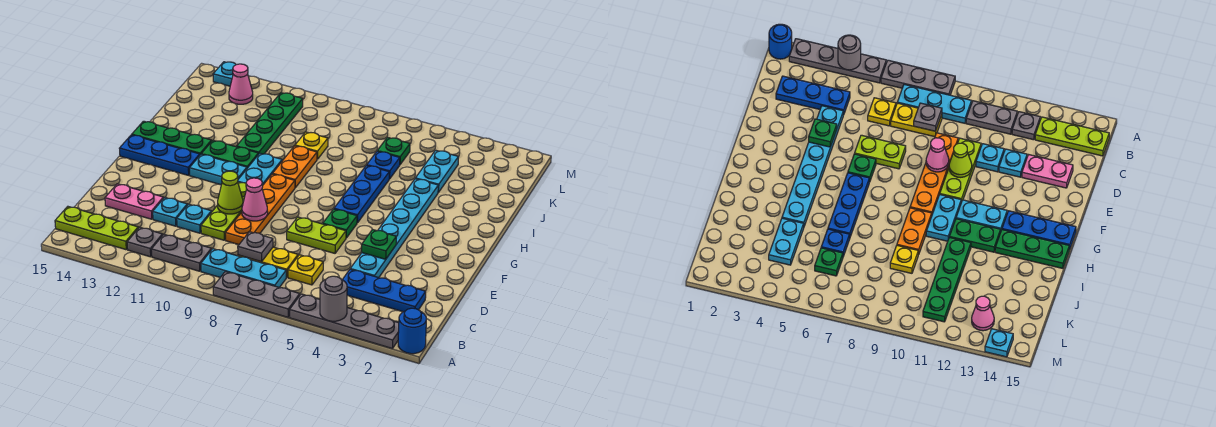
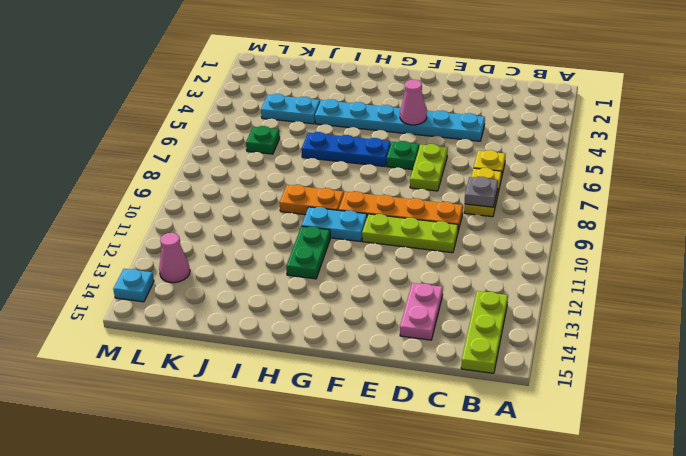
pink 1x1 cone [400,80,427,125] -> pink 1x1 cone moved to [242,178,268,221]
none -> blue 1x1 round brick [398,308,426,354]
none -> grey 1x4 plate [290,294,399,349]
none -> grey 1x3 plate [213,272,300,317]
none -> cyan 1x3 plate [201,249,286,287]

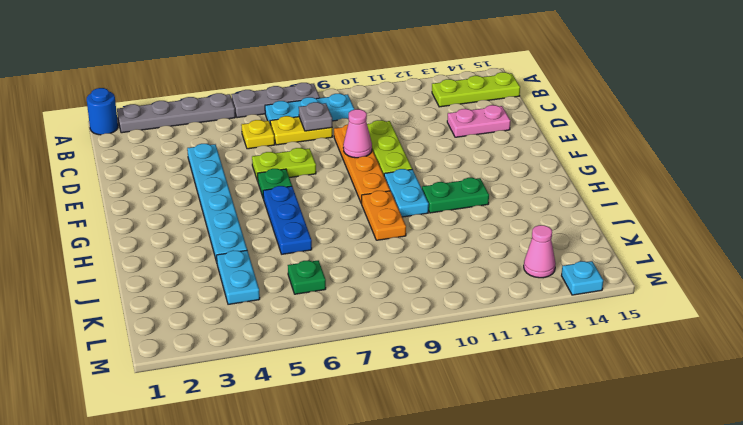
none -> grey 1x2 plate [152,234,211,271]
none -> grey 1x1 plate [127,227,162,257]
none -> blue 1x3 plate [342,269,426,312]
none -> cyan 1x1 plate [177,204,211,233]

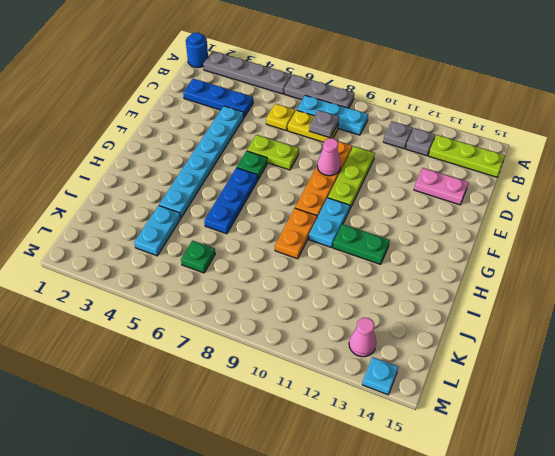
grey 1x1 plate [383,121,412,149] -> grey 1x2 plate [152,234,211,271]
none -> cyan 1x1 plate [177,204,211,233]
none -> cyan 1x1 plate [153,197,187,226]
none -> cyan 1x2 plate [190,154,247,185]
none -> blue 1x3 plate [119,135,200,175]

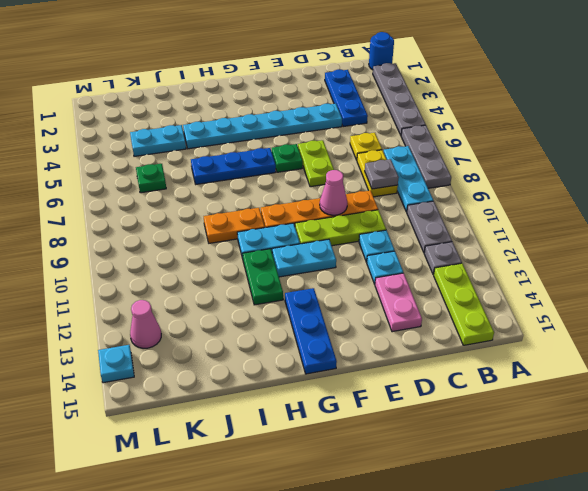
cyan 1x2 plate [272,239,336,277] -> cyan 1x2 plate turned to [190,154,247,185]
none -> green 1x3 plate [132,121,212,155]
none -> green 1x4 plate [236,93,303,154]
none -> blue 1x1 plate [367,151,400,179]
none -> yellow 1x1 plate [295,132,328,159]

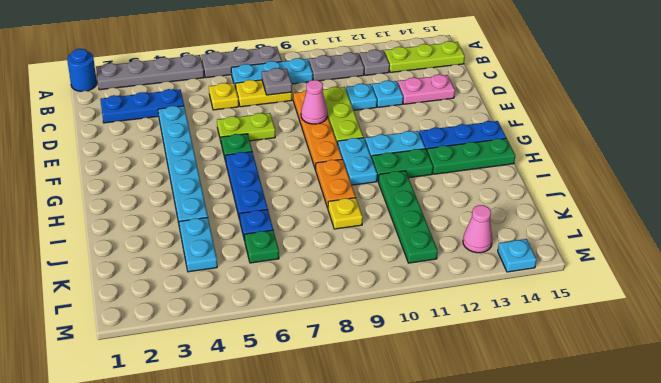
none -> grey 1x1 round brick [320,276,347,321]
none -> green 1x1 plate [362,229,396,259]
none -> lime 1x1 cone [218,171,243,214]

